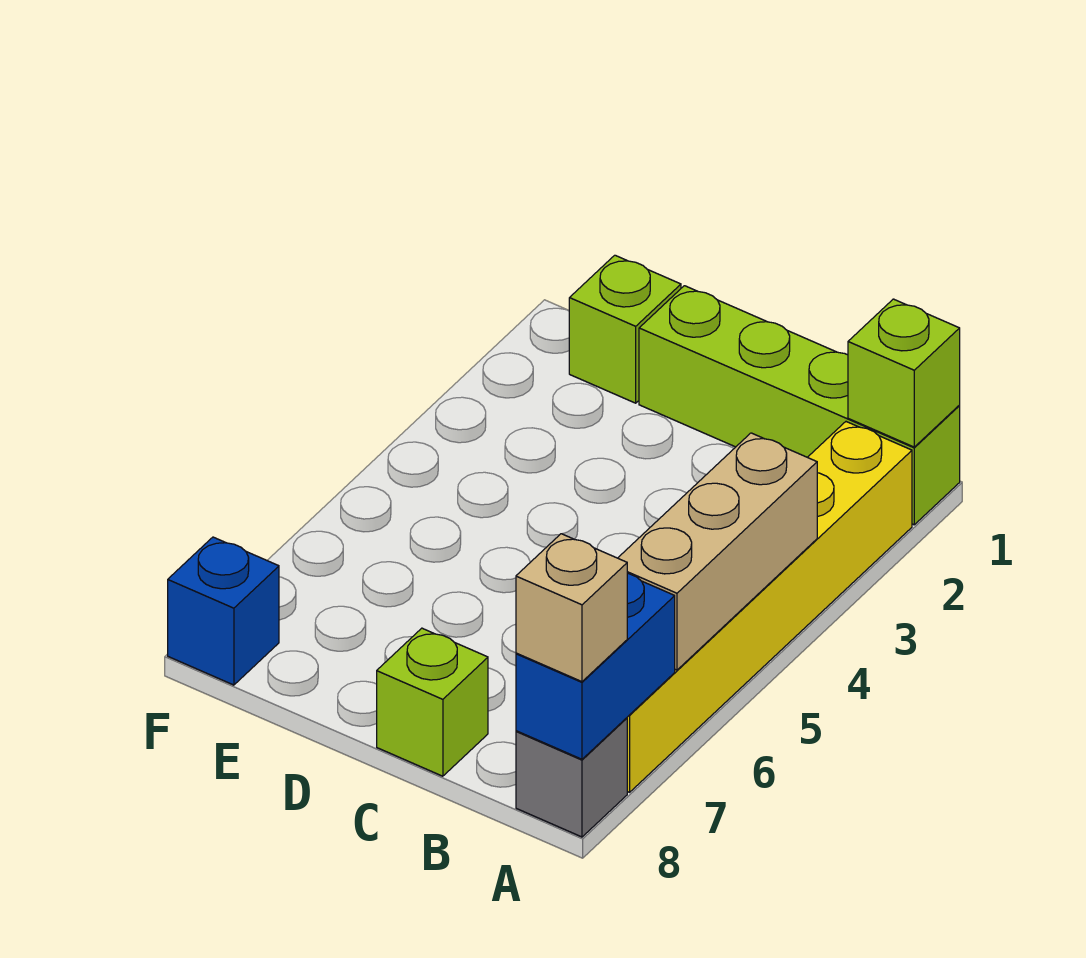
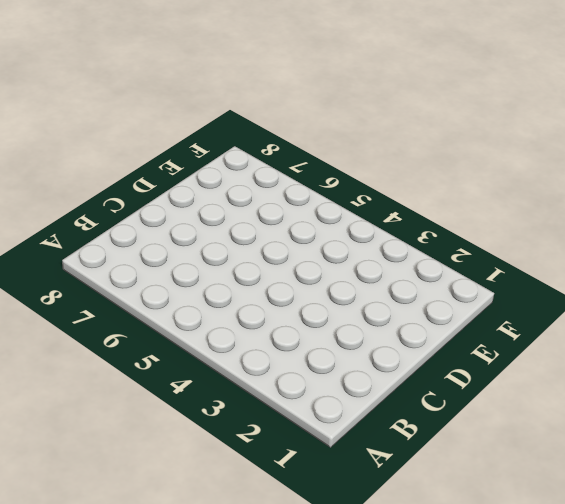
none -> lime 1x4 brick [639,286,960,525]
none -> yellow 1x6 brick [627,422,912,792]

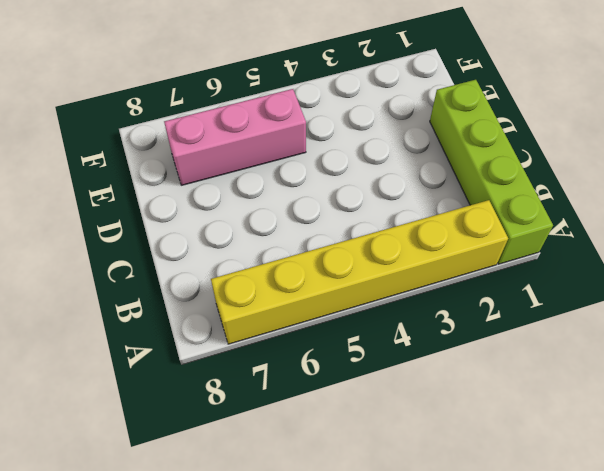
pink 1x3 brick [164,89,306,185] -> none
none -> grey 1x1 brick [516,718,627,837]
none -> lime 1x1 brick [377,628,488,776]

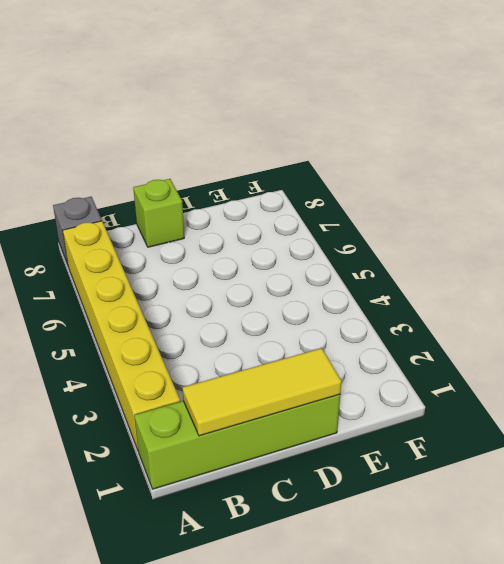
yellow 1x3 tile [182,348,342,436] -> none
none -> lime 1x1 brick [569,255,681,403]
none -> blue 1x1 brick [168,537,279,685]

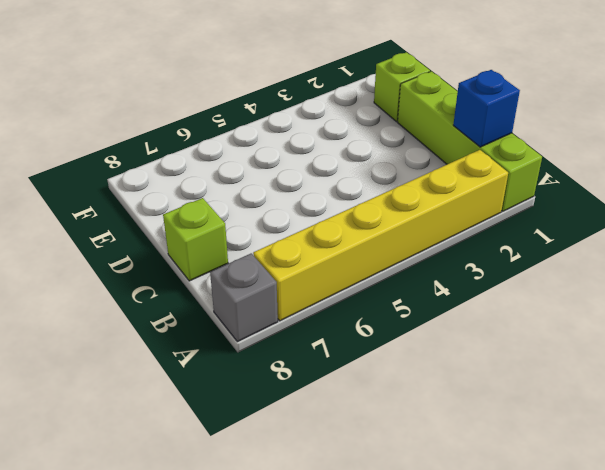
blue 1x1 brick [453,70,520,147] -> blue 1x1 brick moved to [168,537,279,685]
none -> lime 1x1 brick [848,299,960,447]
none -> tan 1x3 brick [618,433,817,670]

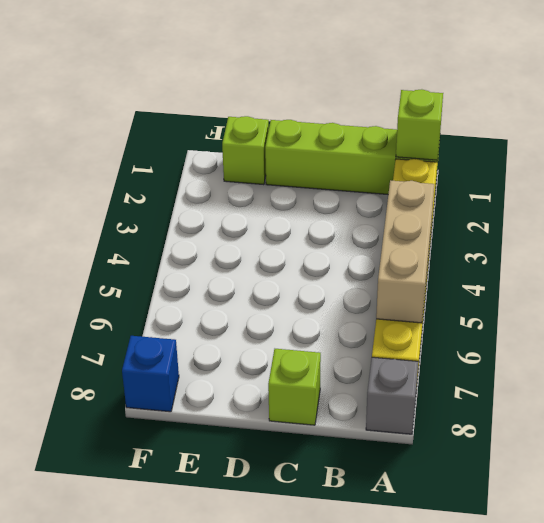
none -> blue 1x2 brick [516,574,675,759]
none -> tan 1x1 brick [516,534,627,682]

